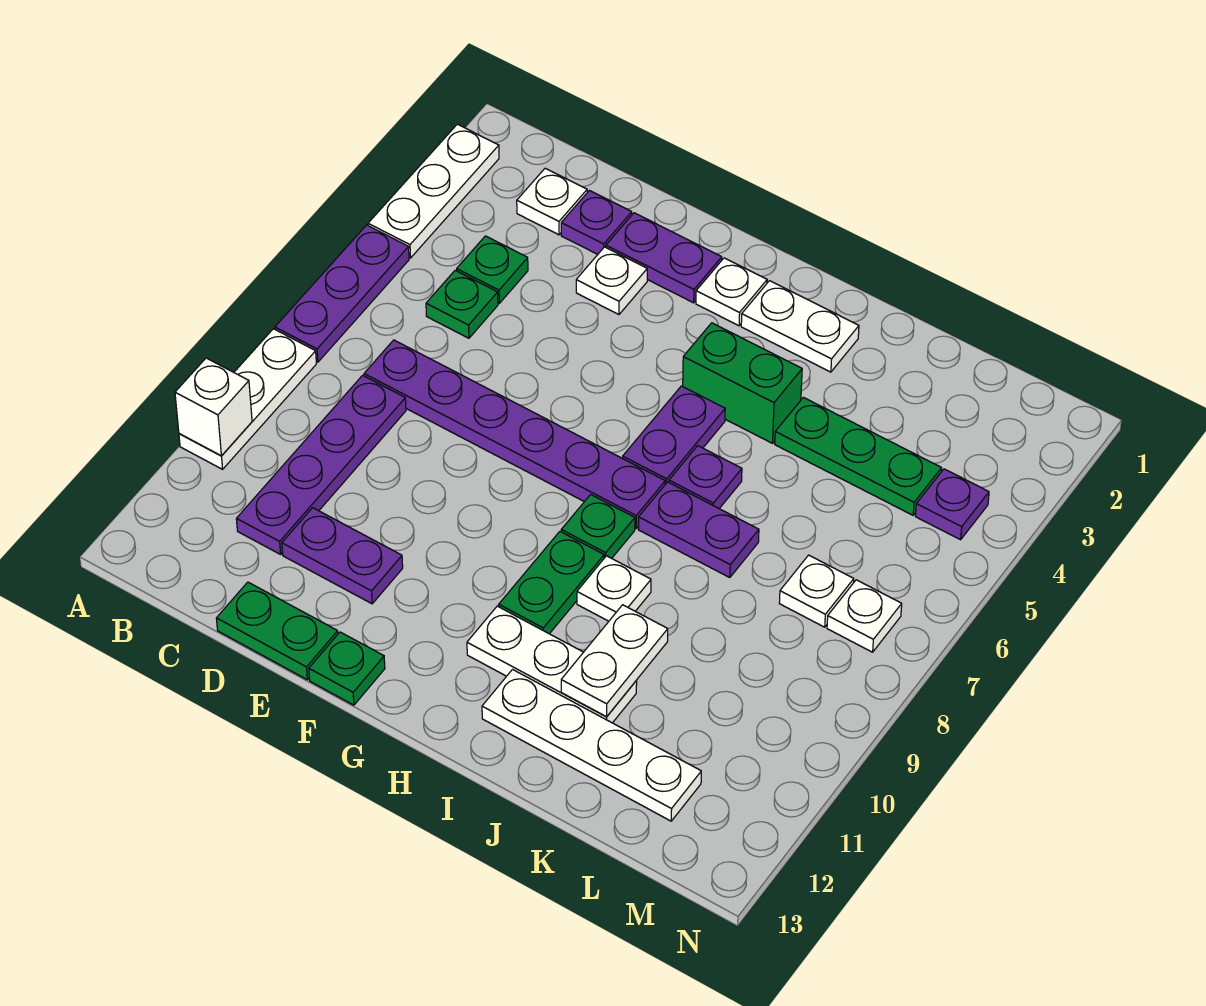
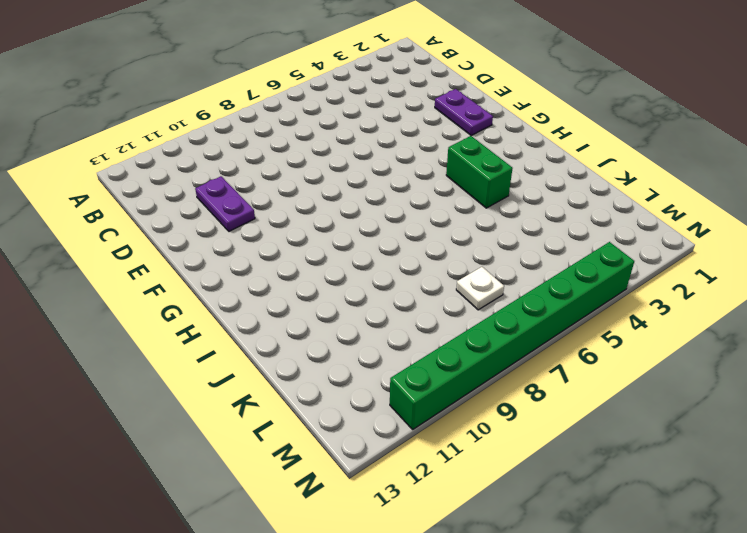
green 1x8 brick [390,242,634,429] -> none
none -> white 1x3 plate [368,124,499,258]
none -> purple 1x3 plate [275,225,409,362]
none -> white 1x3 plate [179,329,316,469]
none -> white 1x1 plate [517,168,587,235]

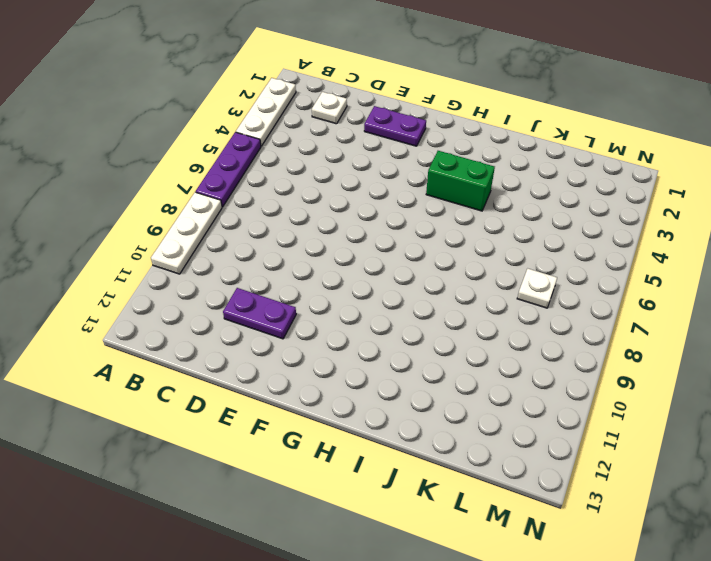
none -> green 1x1 plate [457,236,528,303]
none -> green 1x1 plate [426,270,498,338]
none -> purple 1x6 plate [364,340,665,528]
none -> purple 1x4 plate [236,375,406,554]

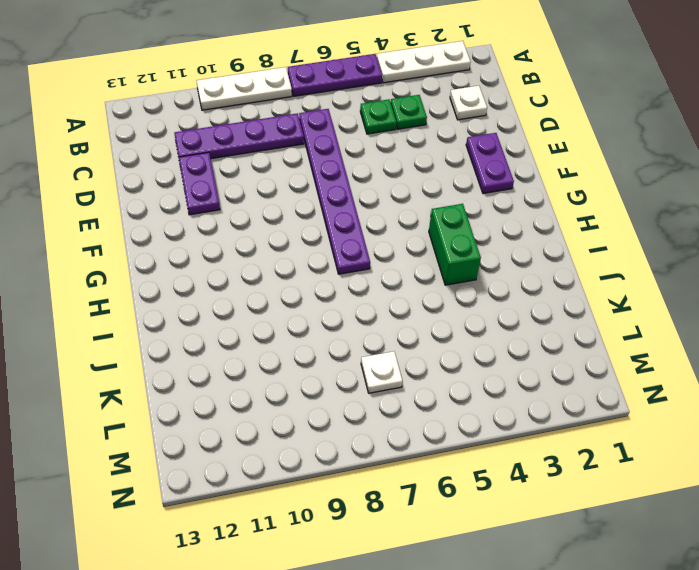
none -> purple 1x1 plate [561,191,632,254]
none -> green 1x2 plate [216,582,338,680]
none -> white 1x1 plate [576,247,647,314]
none -> green 1x1 plate [309,632,385,705]

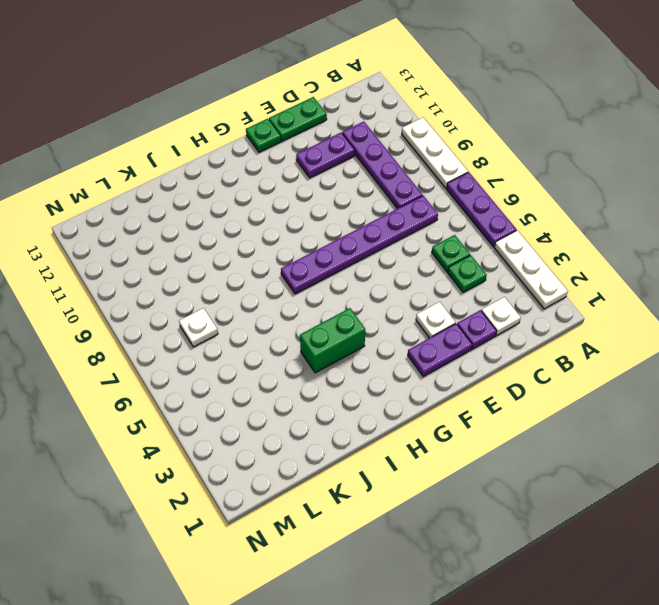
none -> white 1x1 plate [696,258,767,326]
none -> white 1x2 plate [741,281,859,372]
none -> purple 1x2 plate [623,386,725,484]
none -> green 1x1 plate [561,495,635,558]

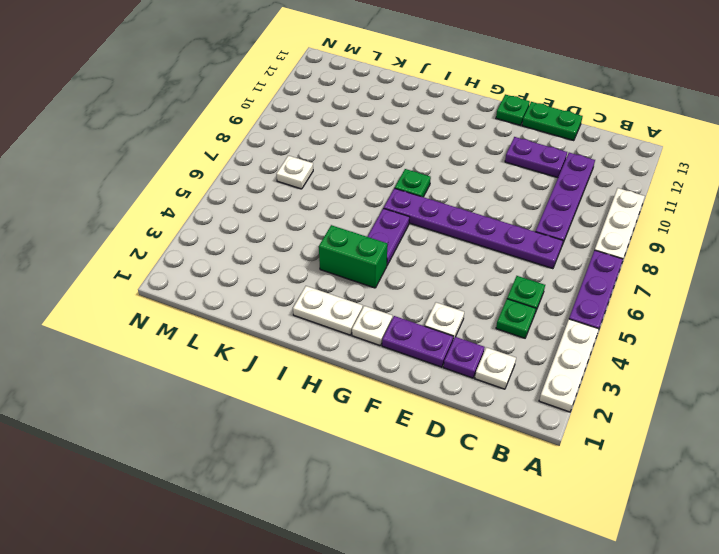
none -> green 1x2 plate [499,532,604,634]
none -> white 1x3 plate [467,606,637,723]
none -> purple 1x1 plate [669,446,742,508]
none -> purple 1x2 plate [638,482,759,578]

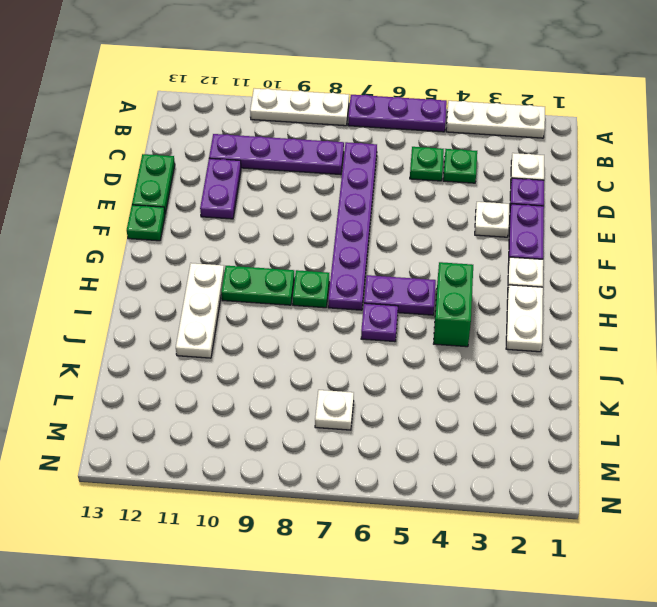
none -> purple 1x2 plate [638,482,759,578]
none -> white 1x1 plate [577,556,651,621]
none -> white 1x4 plate [482,670,701,821]
none -> green 1x3 plate [775,397,942,515]

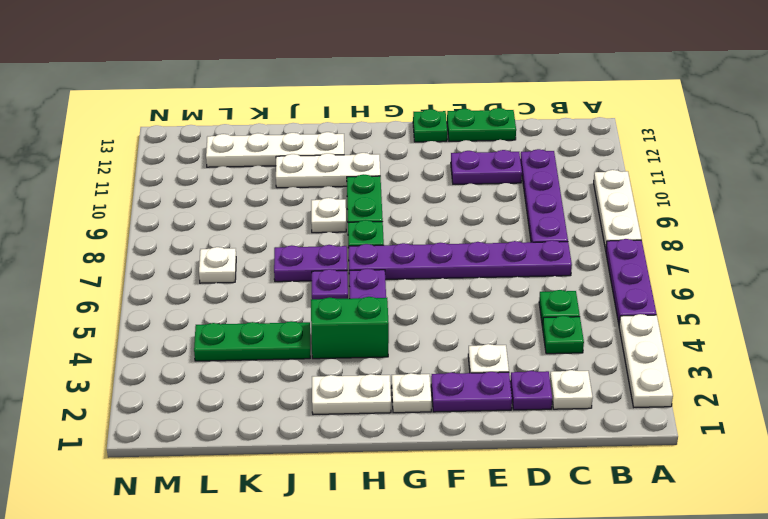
none -> purple 1x1 plate [915,469,989,540]
none -> white 1x1 plate [827,580,902,652]
none -> white 1x1 brick [175,358,252,456]
none -> white 1x2 plate [561,605,668,717]

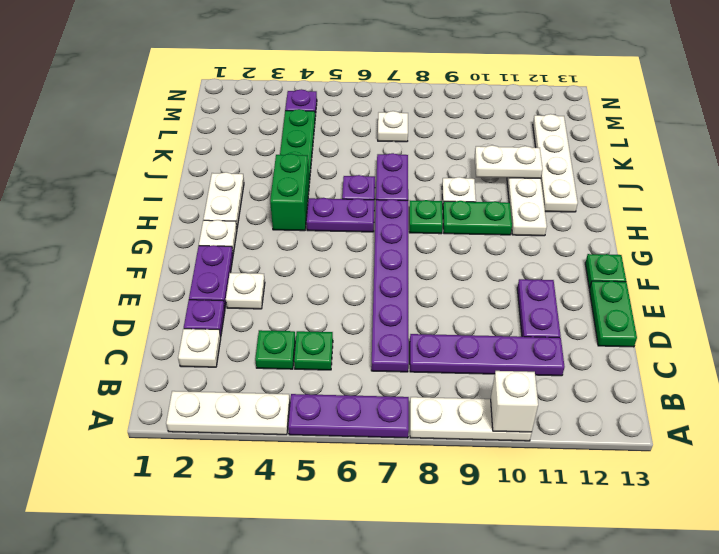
none -> white 1x1 plate [827,580,902,652]

